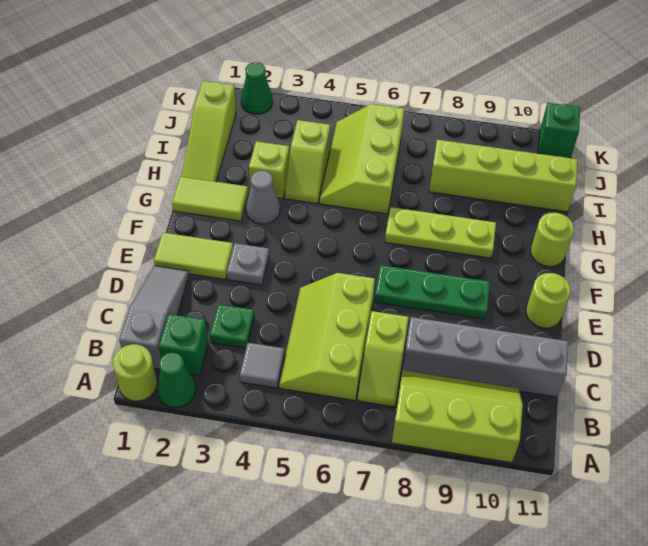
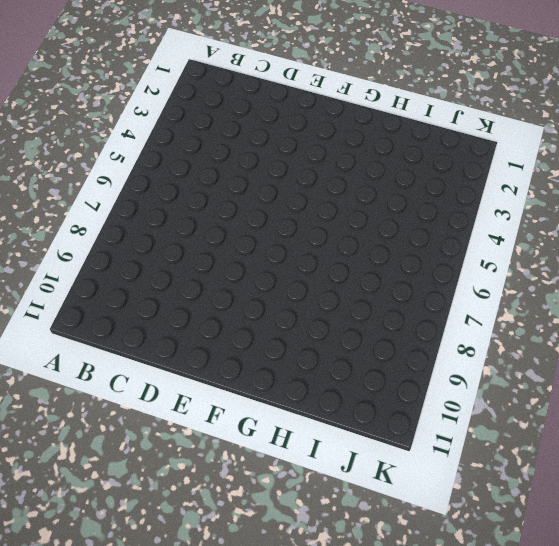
none -> lime 1x1 round brick [113,344,157,401]
none -> green 1x1 cone [157,353,196,408]
none -> lime 2x3 slope [392,370,523,463]

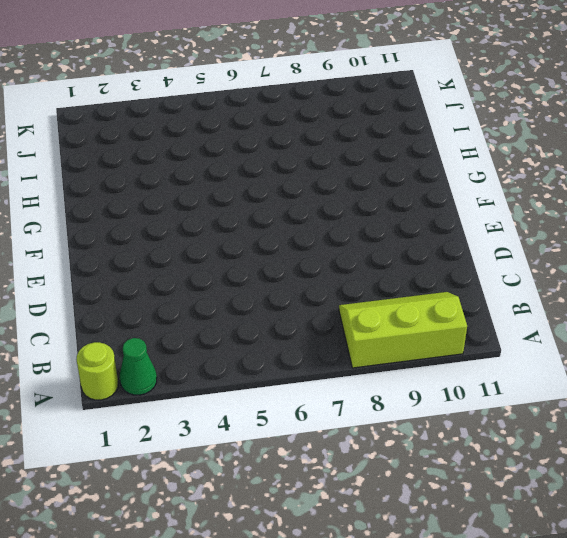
none -> grey 1x3 slope [119,266,189,369]
none -> green 1x1 brick [159,314,208,376]
none -> grey 1x1 tile [240,343,284,388]

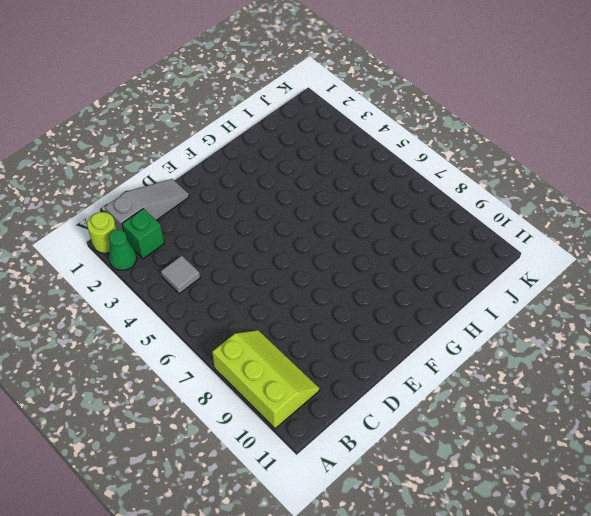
none -> lime 2x3 slope [279,273,375,400]
none -> lime 1x2 slope [358,311,409,407]
none -> green 1x1 plate [210,304,254,348]

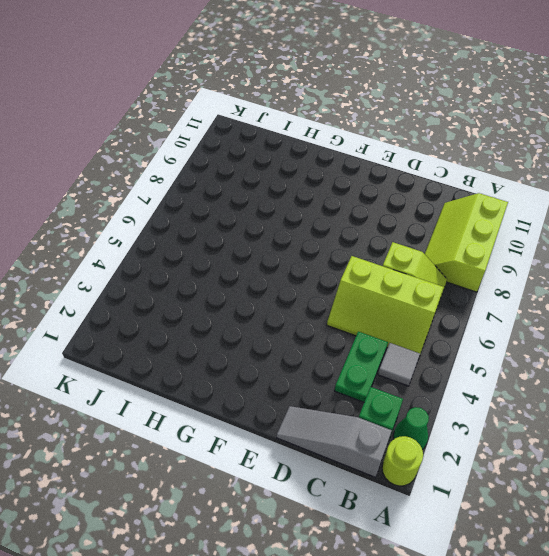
green 1x2 plate [335,332,388,402] -> green 1x1 plate [210,304,254,348]
none -> grey 1x4 brick [403,317,568,397]
none -> lime 1x2 tile [154,233,233,279]
none -> grey 1x1 plate [227,243,269,285]

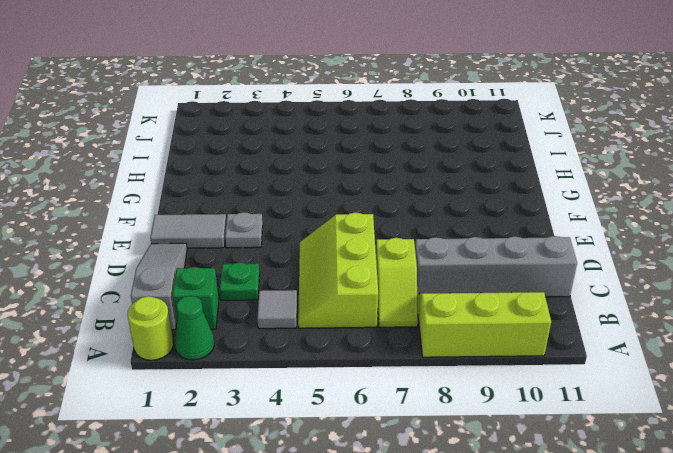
grey 1x2 tile [150,214,227,248] -> lime 1x2 tile [154,233,233,279]
none -> green 1x3 plate [375,265,490,319]
none -> lime 1x1 round brick [526,273,571,328]
none -> lime 1x2 tile [172,177,248,221]

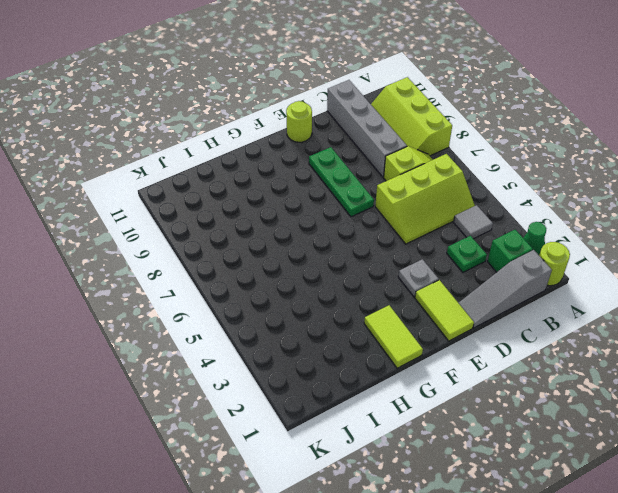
none -> grey 1x1 cone [246,171,280,224]
none -> lime 1x3 plate [385,207,496,258]
none -> lime 1x1 round brick [531,213,574,267]

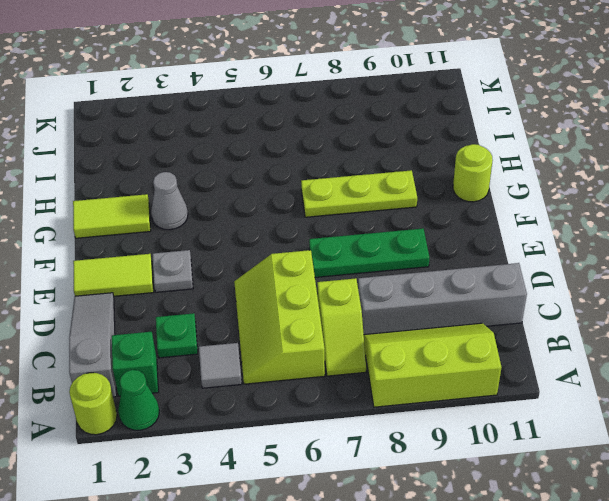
none -> lime 1x1 round brick [526,273,571,328]
none -> lime 1x3 slope [182,81,236,182]
none -> lime 1x1 brick [249,141,289,199]

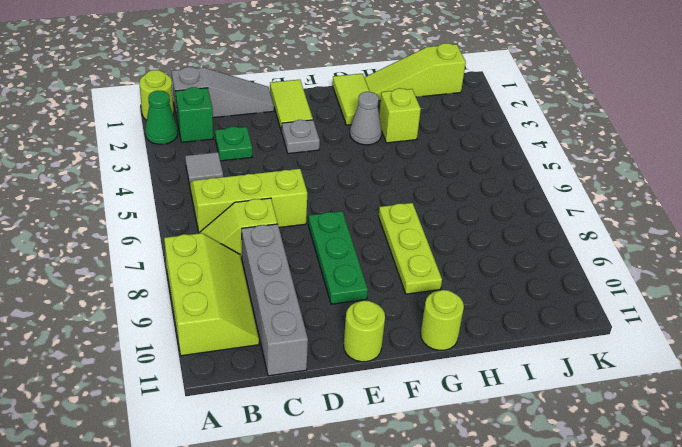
none -> lime 1x2 slope [285,120,330,204]
none -> lime 2x3 slope [320,104,404,214]
none -> lime 1x4 brick [429,140,578,212]

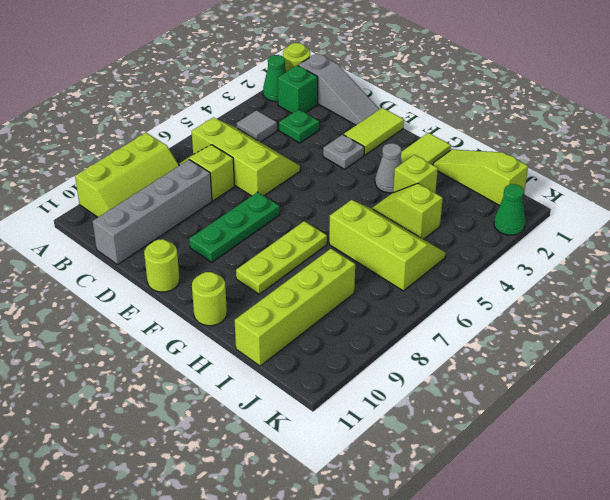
none -> green 1x1 brick [538,103,580,158]

